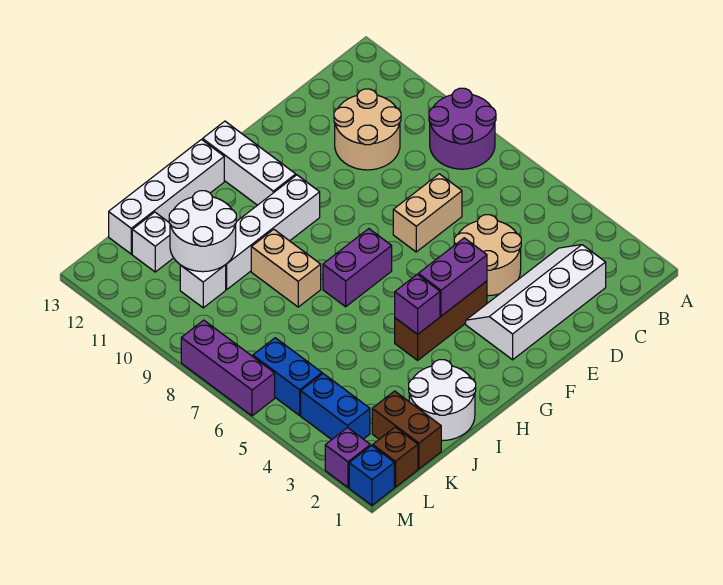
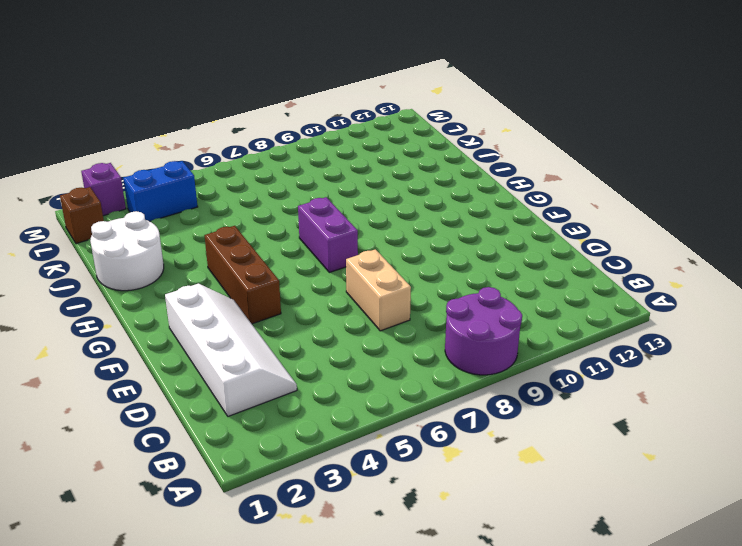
none -> tan 2x2 round brick [334,89,401,170]
none -> tan 2x2 round brick [454,215,521,296]
none -> white 1x4 brick [226,175,320,289]

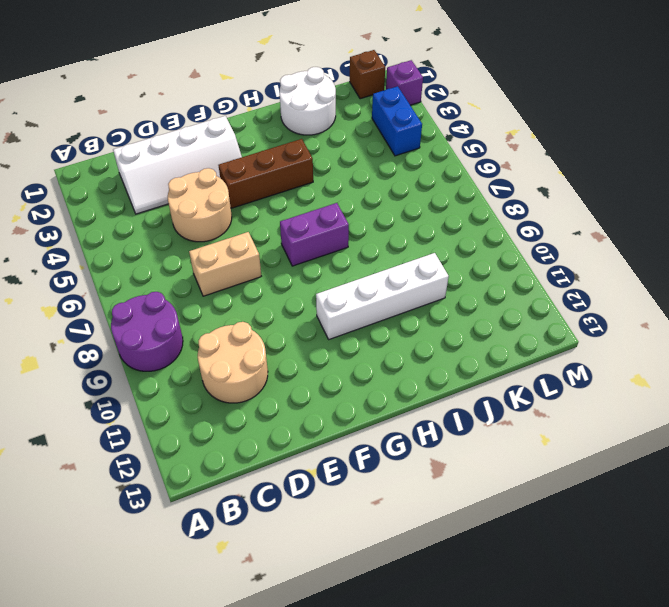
none -> white 1x3 brick [203,121,296,205]
none -> white 1x4 brick [109,140,224,254]
none -> tan 1x2 brick [251,229,321,307]

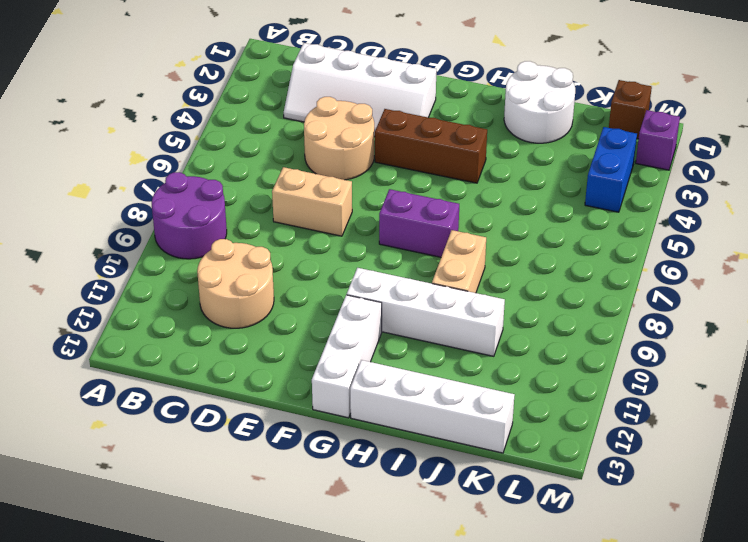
none -> brown 1x2 brick [372,391,441,469]
none -> white 1x1 brick [180,265,226,308]
none -> white 1x1 brick [132,212,173,272]

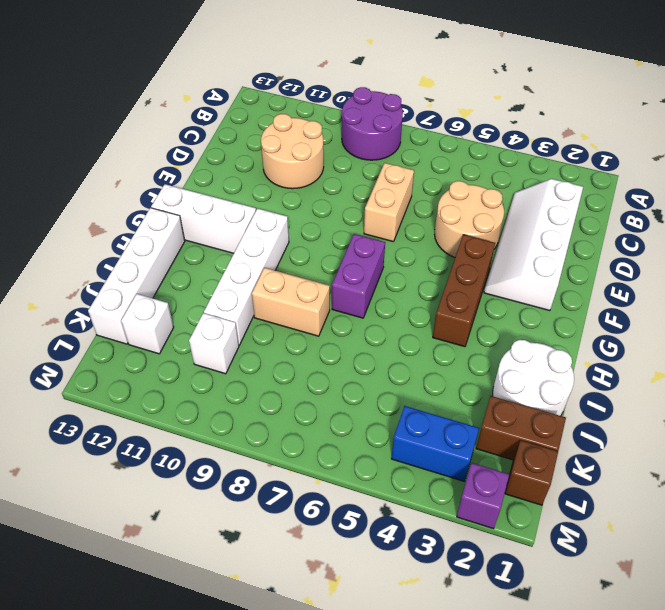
none -> blue 1x2 brick [253,338,322,415]
none -> blue 1x1 brick [349,446,394,505]
none -> purple 1x3 brick [181,320,275,416]

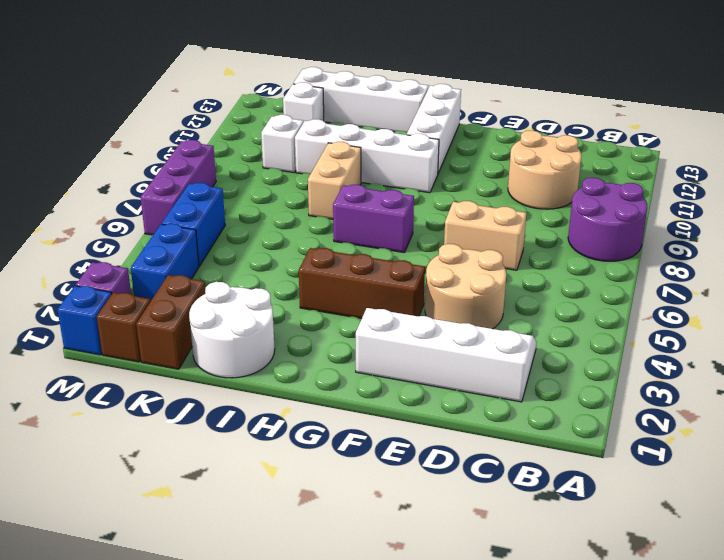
none -> purple 1x2 brick [418,238,487,316]
none -> purple 1x1 brick [395,274,440,334]
none -> white 2x2 round brick [169,191,236,272]

